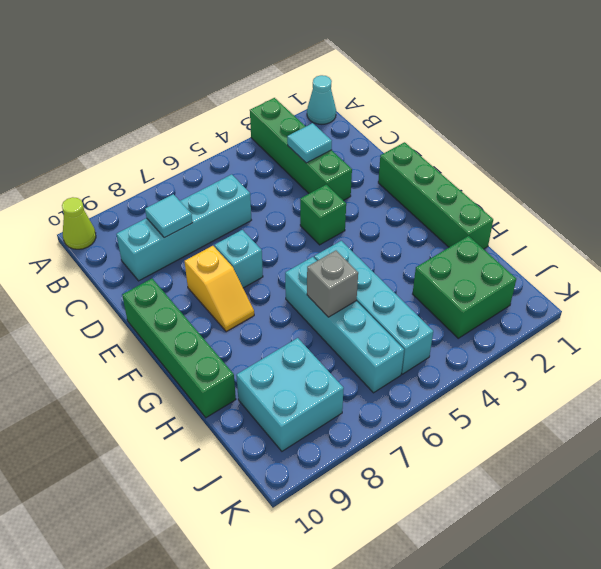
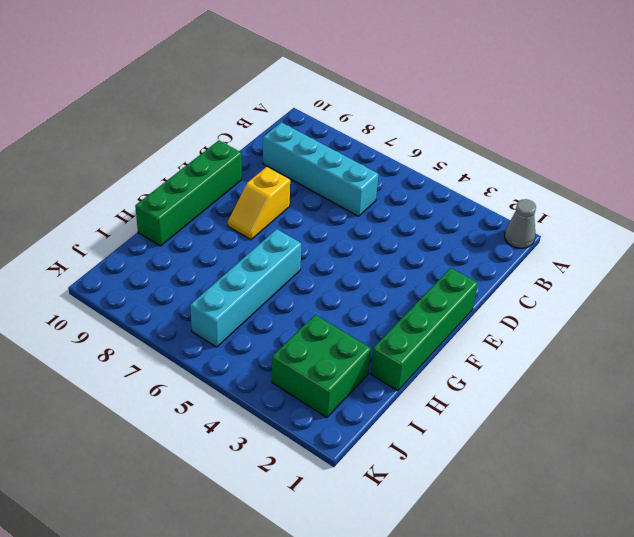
grey 1x1 cone [505,199,536,248] -> cyan 1x1 cone [307,75,336,124]
none -> green 1x4 brick [250,98,352,201]
none -> lime 1x1 cone [62,197,96,249]
none -> green 1x1 brick [300,185,346,245]

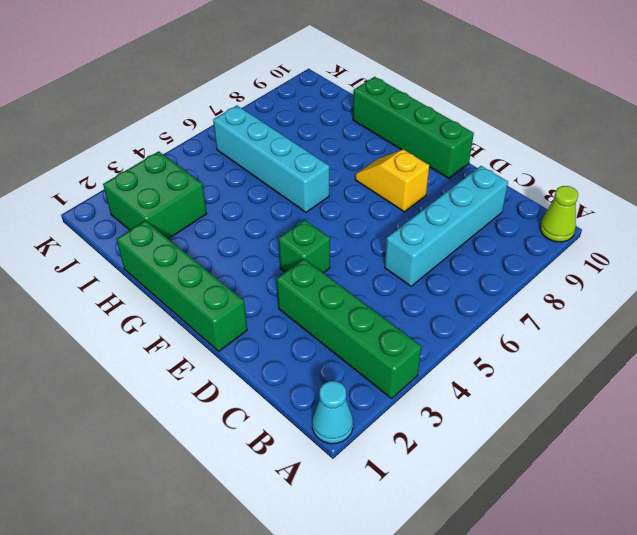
none -> cyan 1x1 brick [215,230,263,288]
none -> cyan 1x4 brick [314,241,433,374]
none -> cyan 2x2 brick [236,338,344,451]

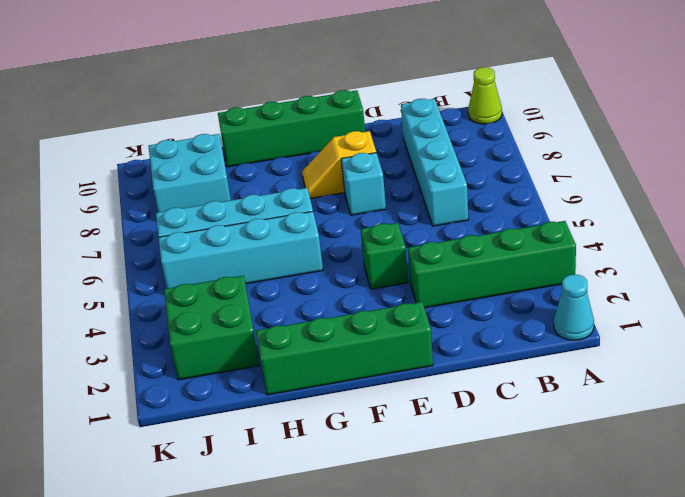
none -> cyan 1x1 tile [287,123,332,163]
none -> cyan 1x1 tile [145,194,193,238]
none -> grey 1x1 brick [307,251,358,317]

